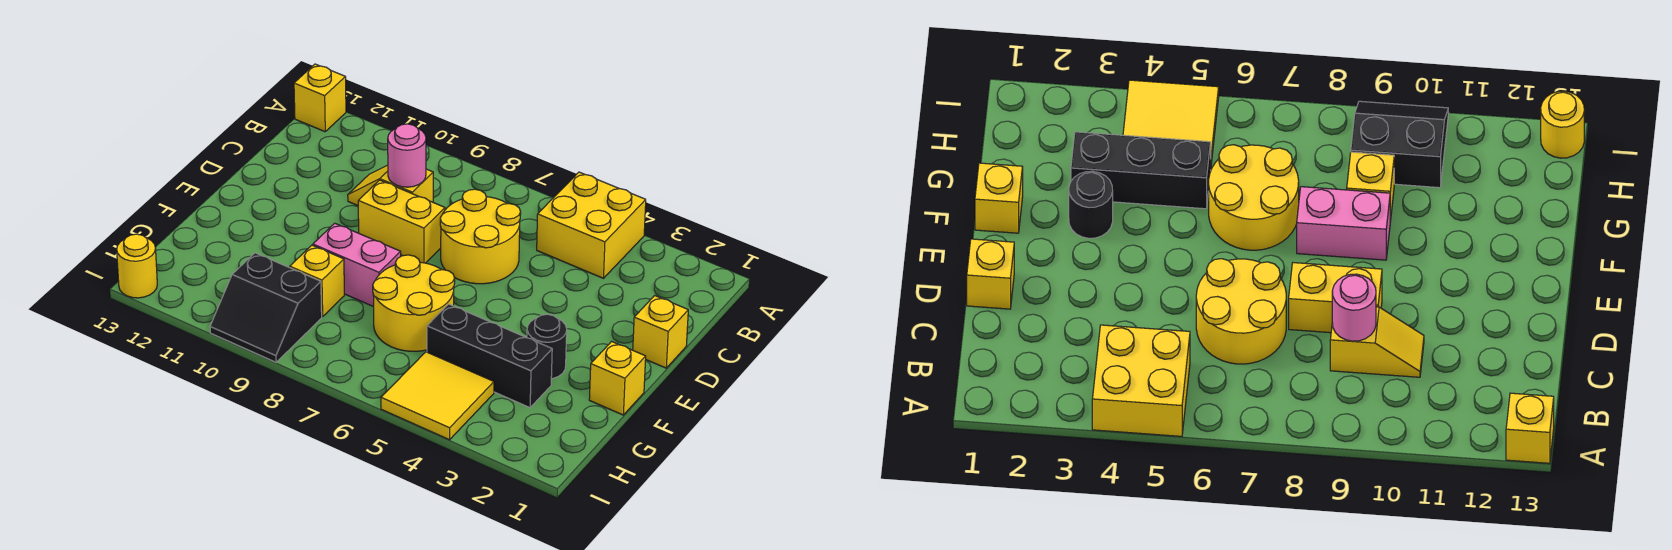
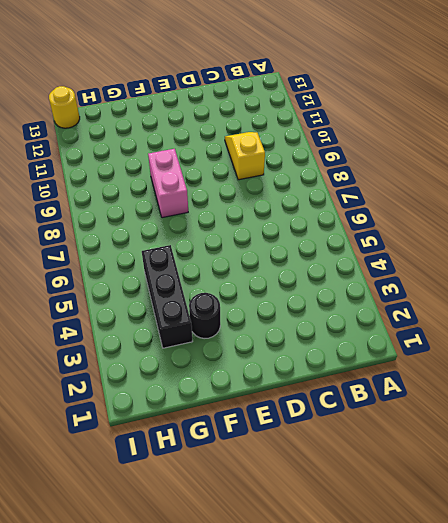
none -> yellow 2x2 brick [537,172,646,278]
none -> yellow 1x1 brick [294,64,346,132]
none -> yellow 2x2 round brick [440,189,521,284]

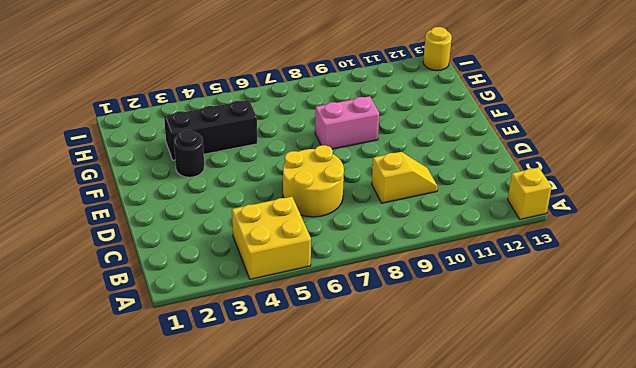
none -> yellow 1x1 brick [633,296,688,368]
none -> yellow 1x2 brick [358,180,445,263]
none -> yellow 1x1 brick [589,341,646,415]

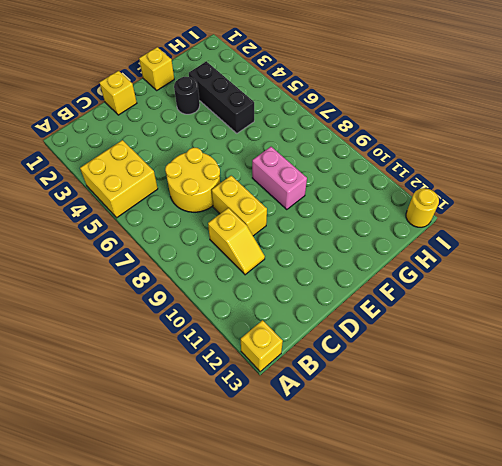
none -> yellow 2x2 round brick [373,255,455,351]
none -> yellow 1x1 brick [290,245,344,317]
none -> yellow 2x2 tile [381,352,494,440]

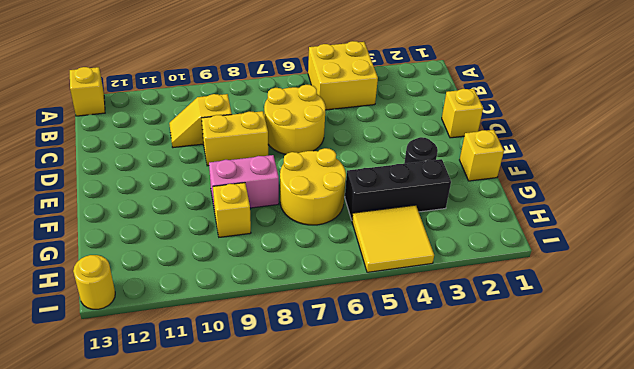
none -> black 2x2 slope [210,253,322,362]
none -> pink 1x1 round brick [388,124,426,187]

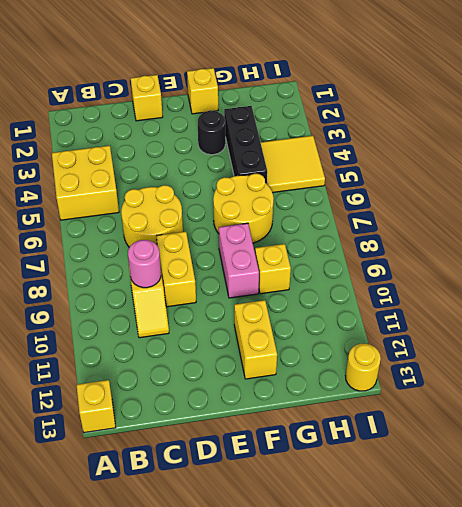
yellow 1x2 brick [234,300,277,379] -> none
none -> black 2x2 slope [210,253,322,362]

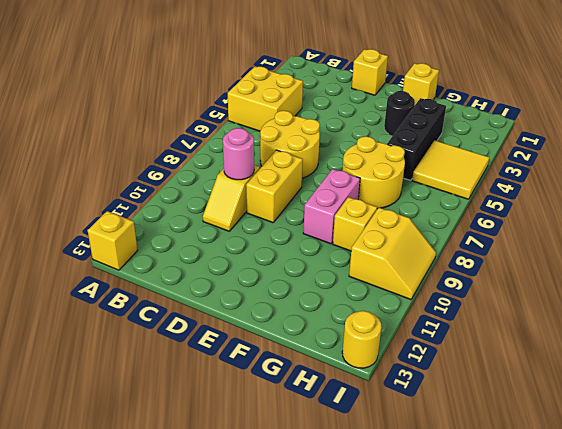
yellow 2x2 slope [349,208,436,300] -> black 2x2 slope [210,253,322,362]

